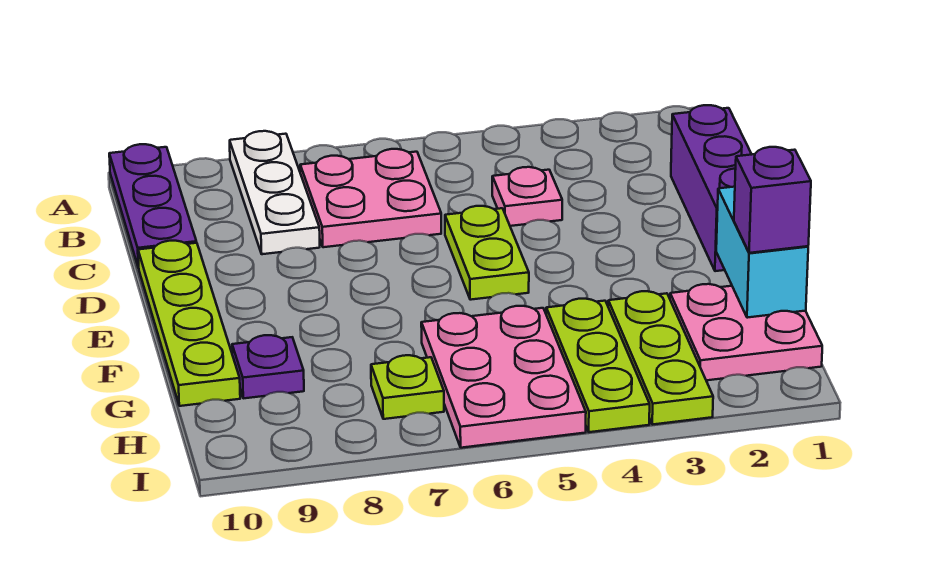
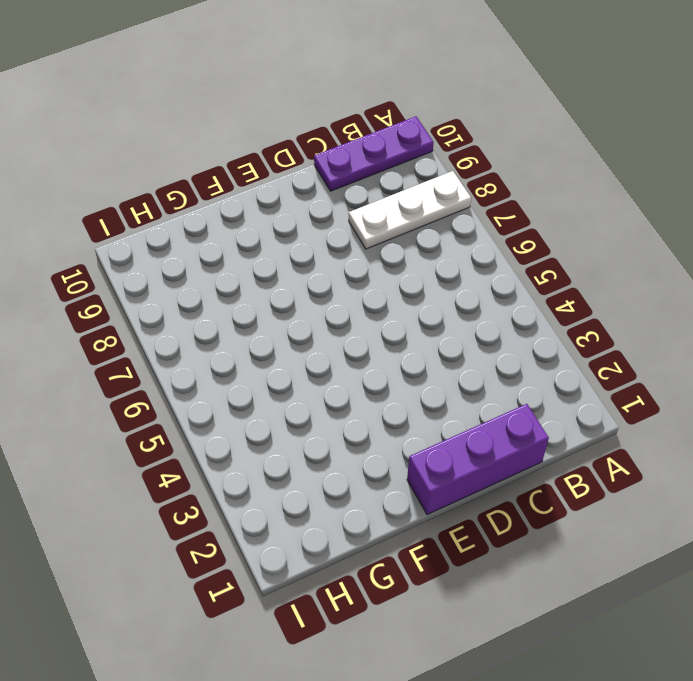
none -> pink 2x2 plate [300,149,441,247]
none -> pink 1x1 plate [492,167,562,226]
none -> lime 1x2 plate [445,206,529,300]

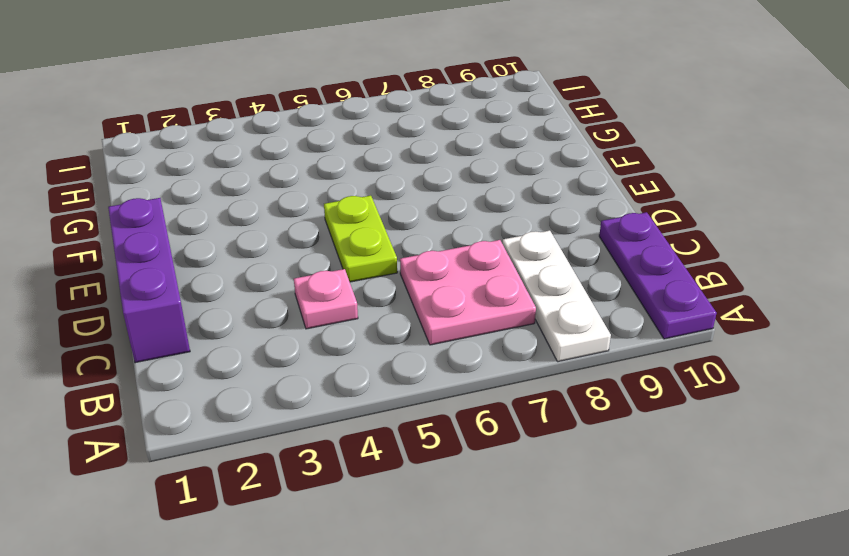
none -> lime 1x4 plate [138,241,240,406]
none -> pink 2x2 plate [670,284,822,380]
none -> lime 1x3 plate [608,291,713,425]

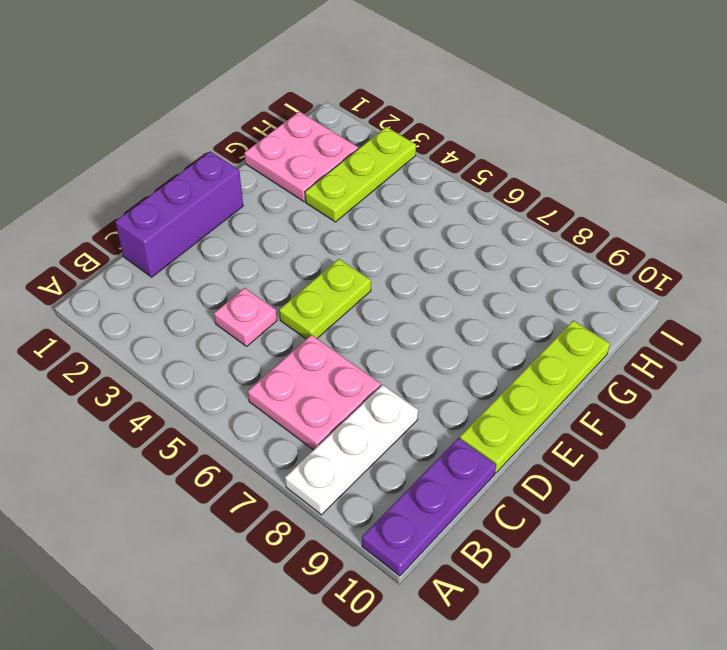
none -> lime 1x3 plate [546,299,650,432]
none -> pink 2x3 plate [421,306,586,448]
none -> purple 1x1 plate [232,335,304,398]

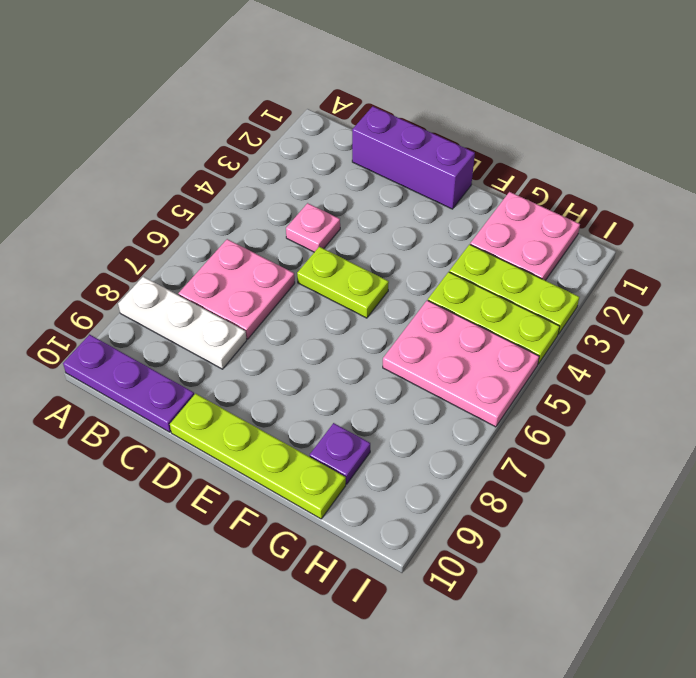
none -> lime 1x1 plate [371,355,444,419]
none -> cyan 1x2 brick [716,187,808,318]
none -> purple 1x1 brick [734,147,811,253]

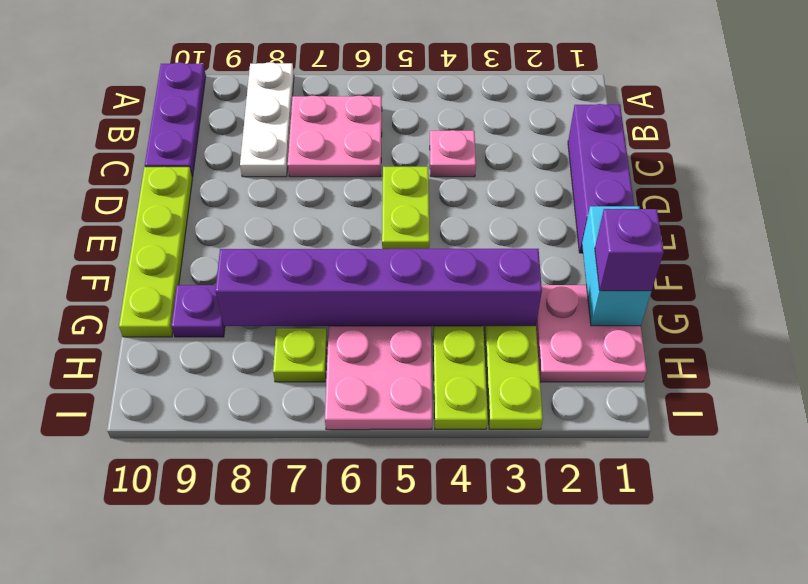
purple 1x6 brick [215,249,542,326] -> none

